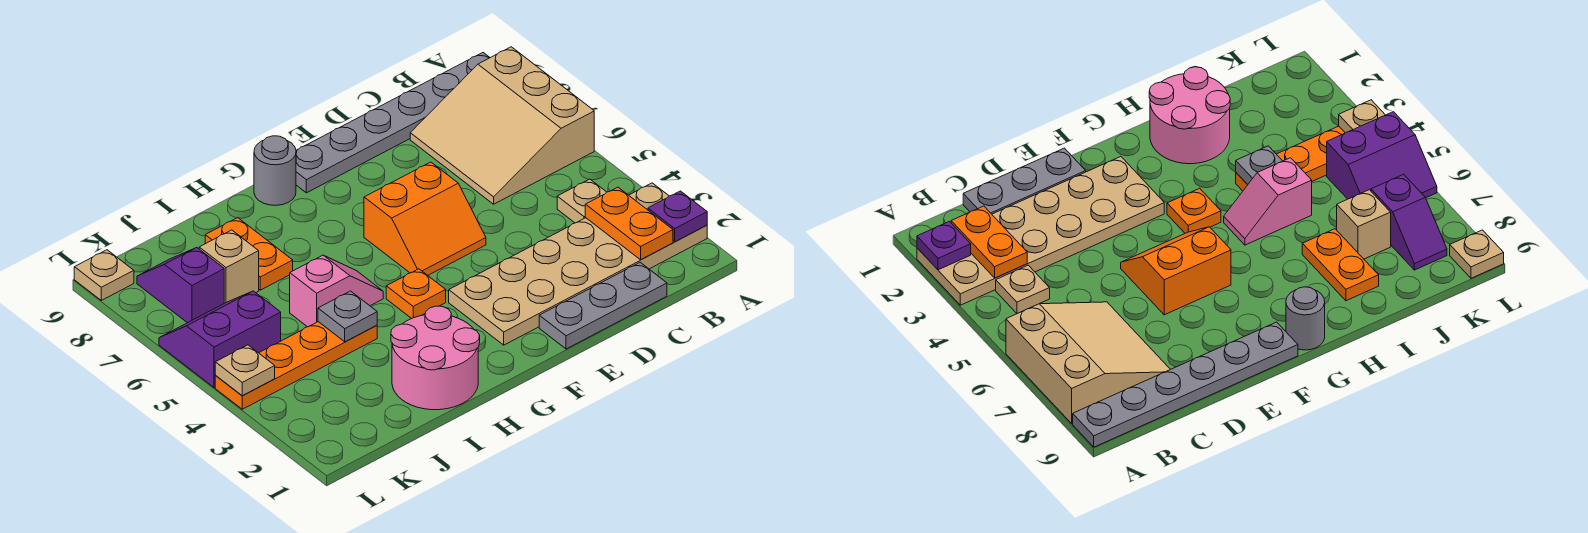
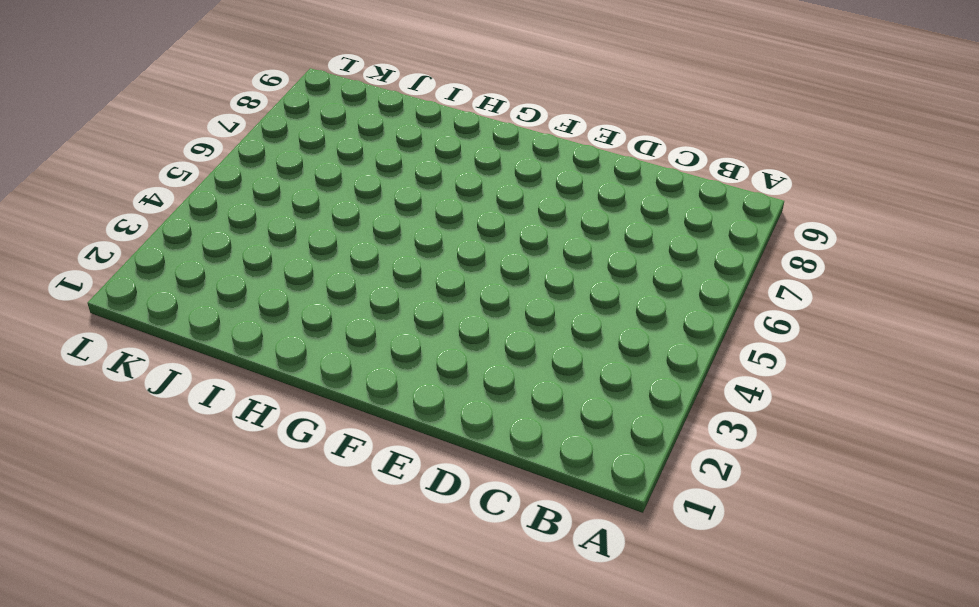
none -> tan 2x6 plate [449,183,707,345]
none -> tan 3x3 slope [410,47,594,204]
none -> grey 1x6 plate [296,53,490,193]

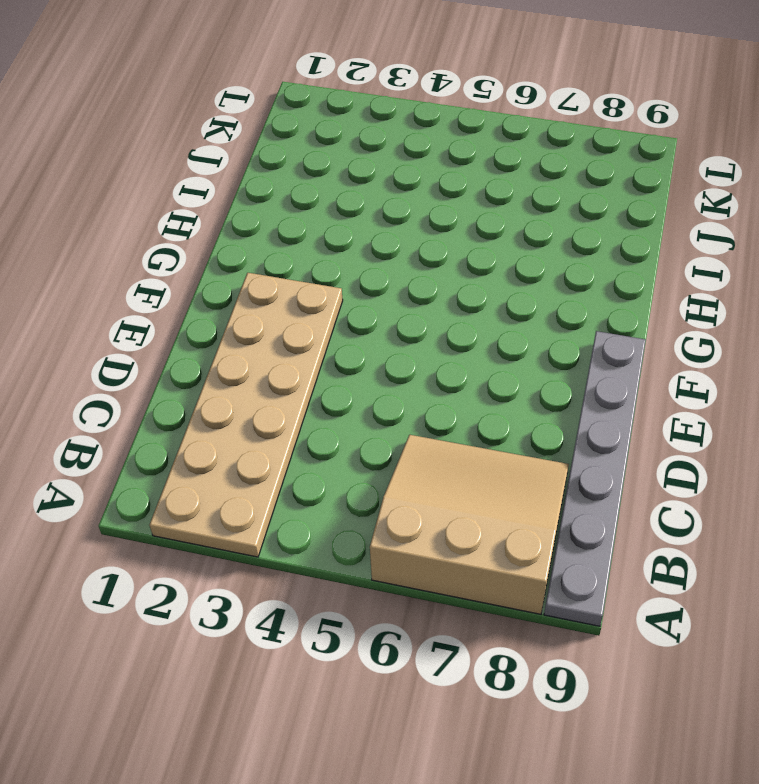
none -> tan 1x1 plate [557,179,606,223]
none -> grey 1x3 plate [539,262,667,349]
none -> orange 2x2 slope [364,162,486,275]

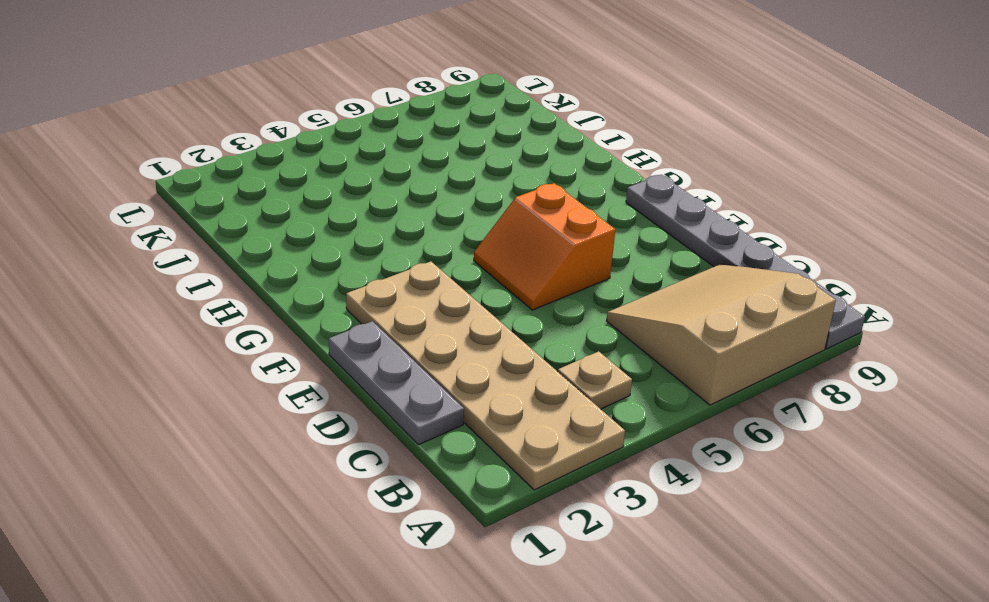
none -> orange 1x1 plate [386,269,446,319]
none -> grey 1x1 round brick [254,136,296,205]
none -> pink 2x2 round brick [391,306,480,410]

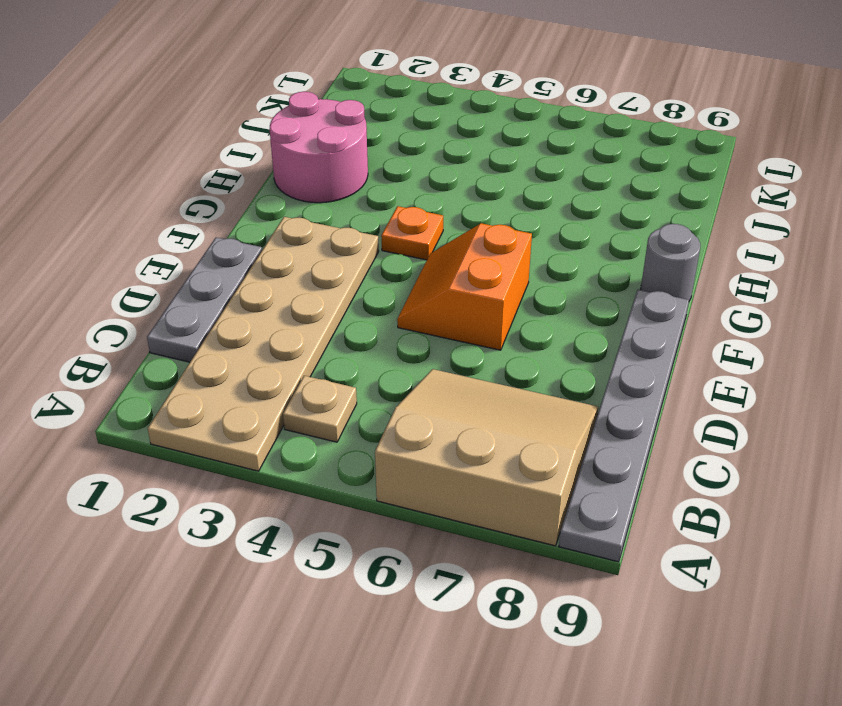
none -> pink 1x2 slope [290,255,383,327]
none -> orange 1x4 plate [215,322,377,409]
none -> orange 1x2 plate [205,218,293,290]

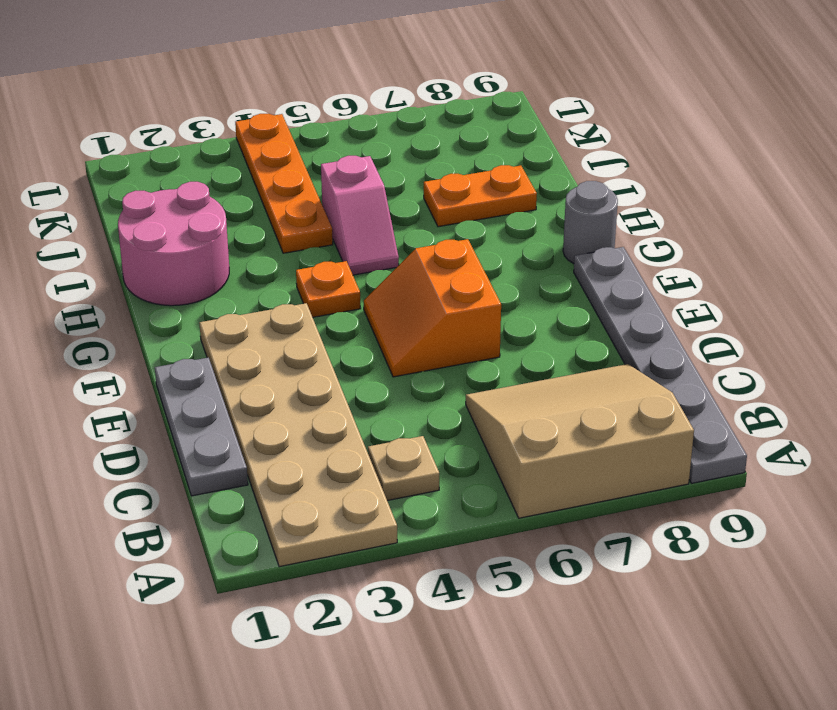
none -> tan 1x1 brick [199,230,259,303]
none -> purple 2x2 slope [159,291,281,388]
none -> purple 1x2 slope [137,248,224,323]

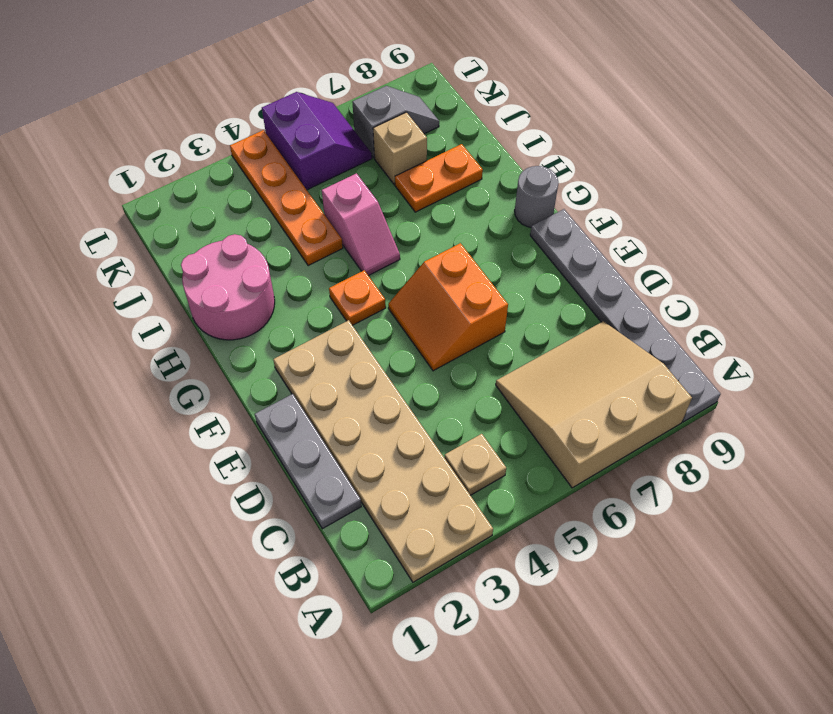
grey 1x2 slope [352,86,439,158] -> purple 1x2 slope [137,248,224,323]
none -> tan 1x1 plate [74,250,134,300]
none -> purple 1x1 plate [648,191,707,242]
none -> orange 1x2 plate [585,187,673,260]

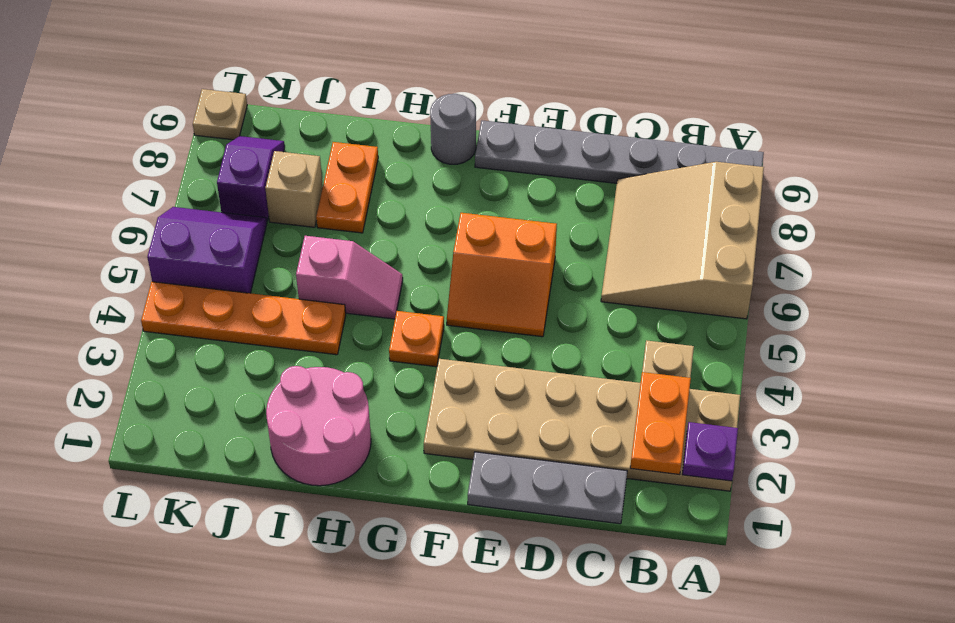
none -> grey 1x1 plate [318,291,377,342]
none -> tan 1x1 plate [215,345,275,396]

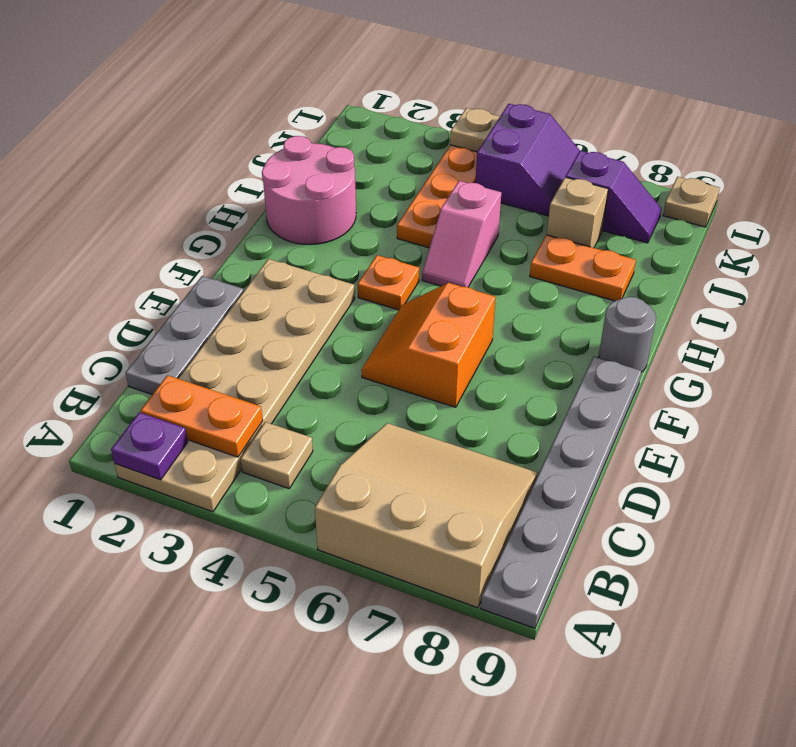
none -> grey 1x1 plate [318,291,377,342]

